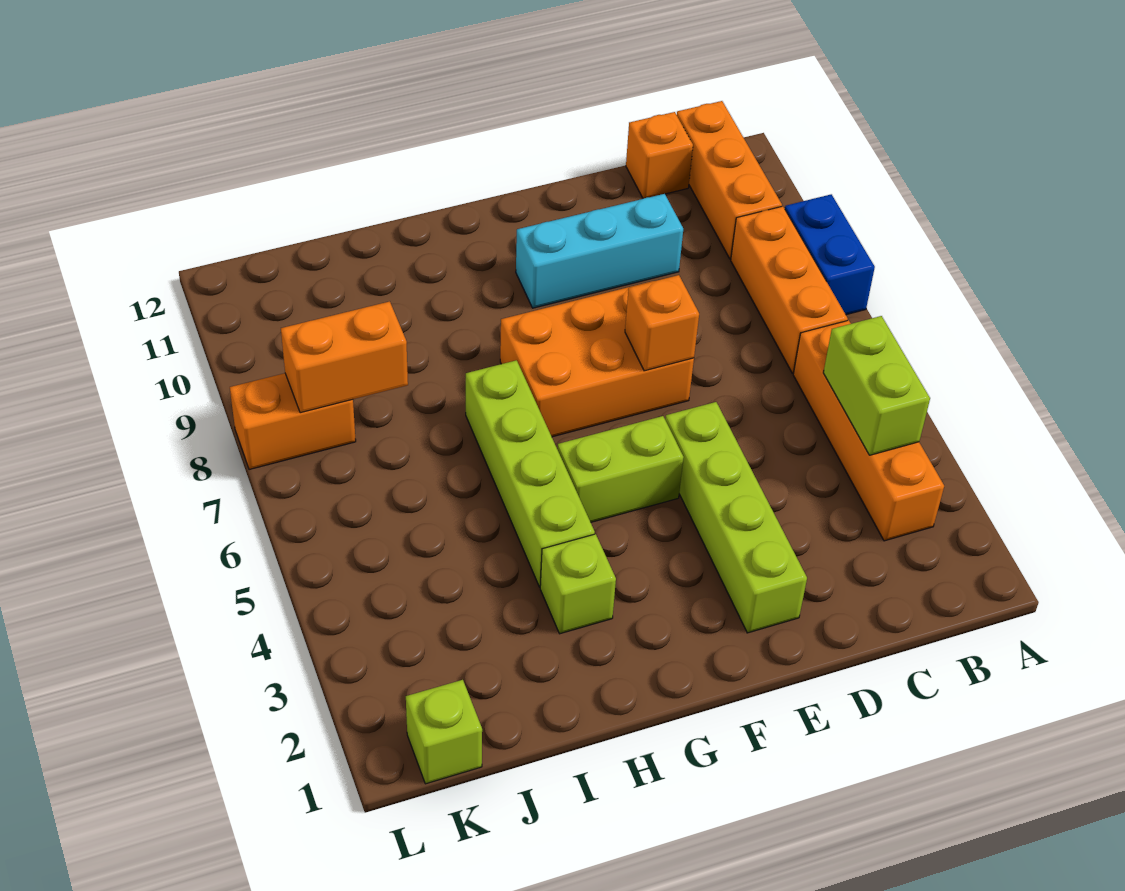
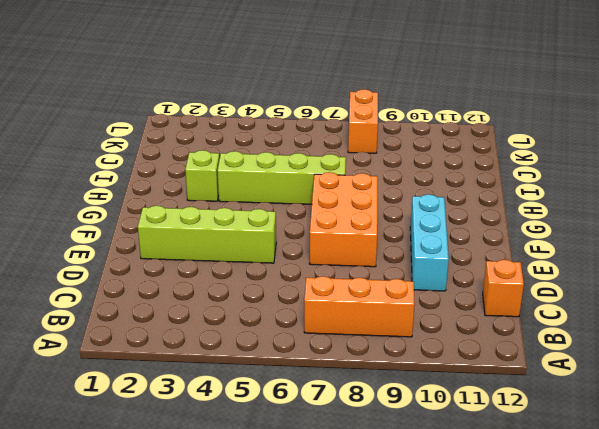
none -> blue 1x2 brick [785,194,875,315]
none -> orange 1x4 brick [793,320,944,541]
none -> orange 1x3 brick [677,101,782,259]

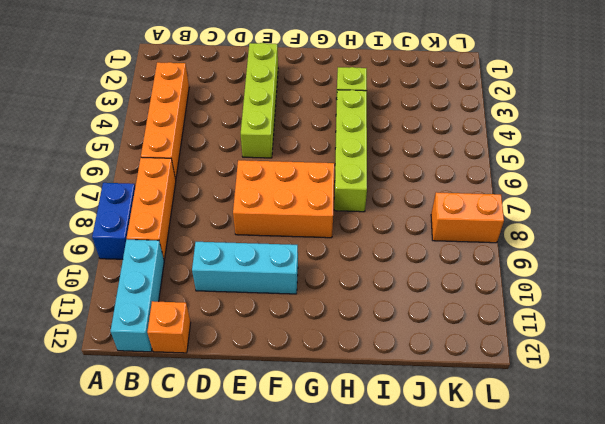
cyan 1x3 brick [111,240,164,352] -> orange 1x3 brick [677,101,782,259]
none -> lime 1x2 brick [558,416,684,522]
none -> lime 1x1 brick [406,680,482,784]
none -> lime 1x2 brick [823,316,930,455]

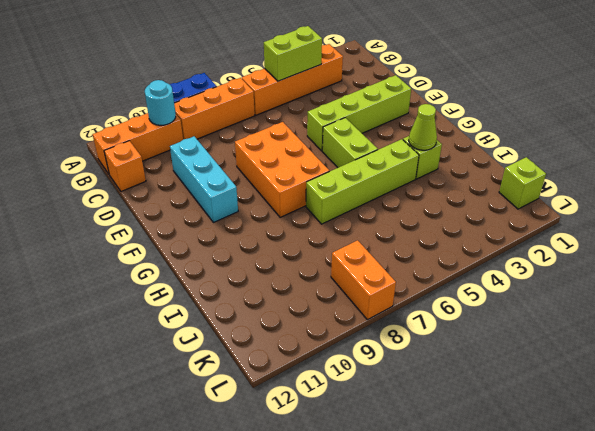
cyan 1x1 round brick [145,80,176,125] -> none
lime 1x1 cone [409,104,437,150] -> none
none -> orange 1x1 brick [625,275,699,371]
none -> orange 1x2 brick [281,301,408,413]

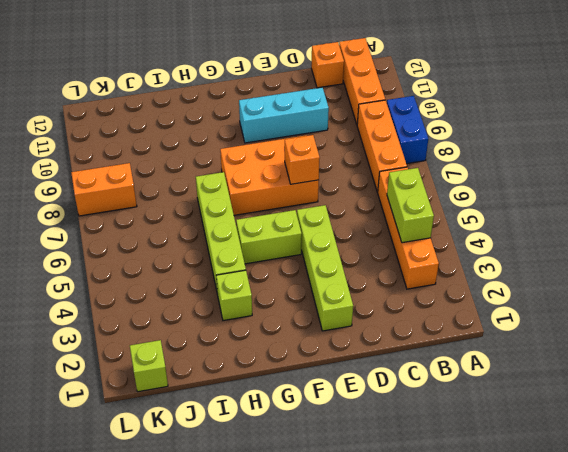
none -> orange 1x2 brick [281,301,408,413]

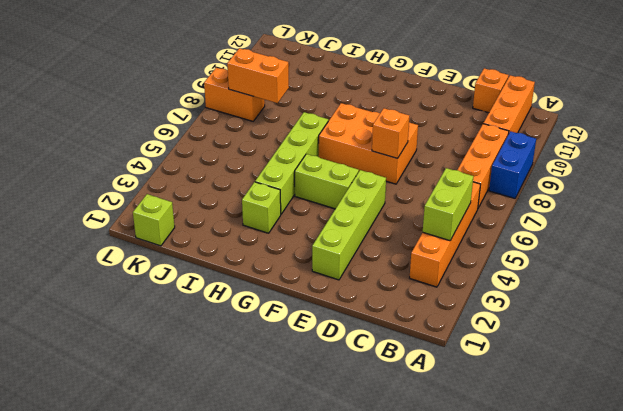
none -> cyan 1x3 brick [516,194,683,308]

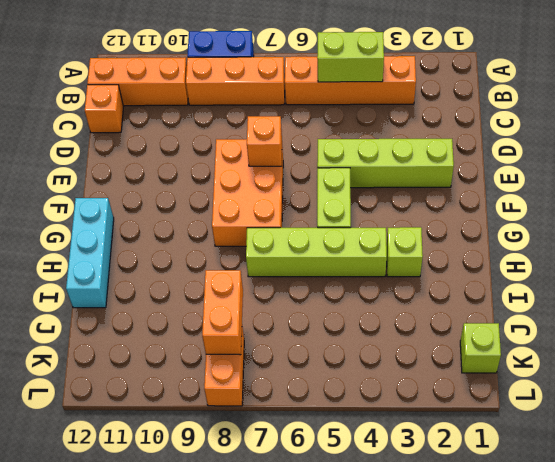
cyan 1x3 brick [66,198,114,308] -> cyan 1x3 brick moved to [516,194,683,308]

